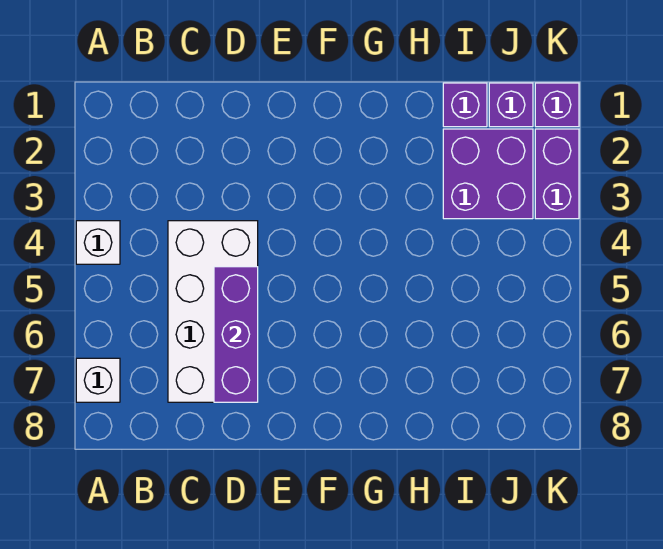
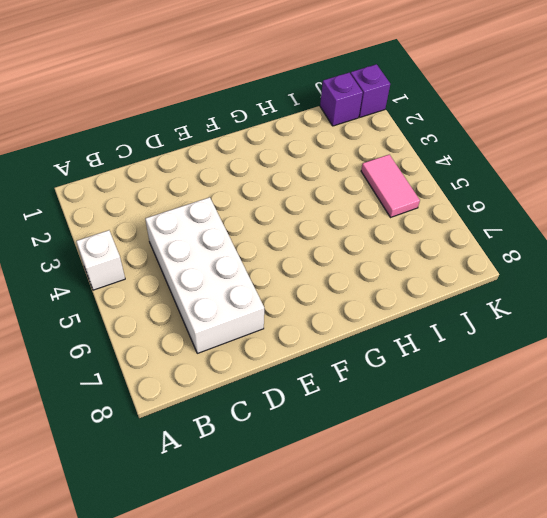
pink 1x2 tile [361,155,420,217] -> none
none -> white 1x1 brick [76,358,120,402]
none -> purple 1x1 brick [443,83,487,127]

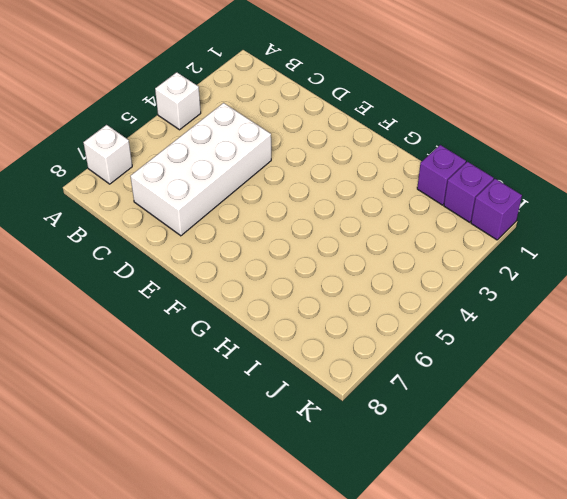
none -> purple 2x2 brick [443,129,533,219]
none -> purple 1x2 brick [535,129,579,219]

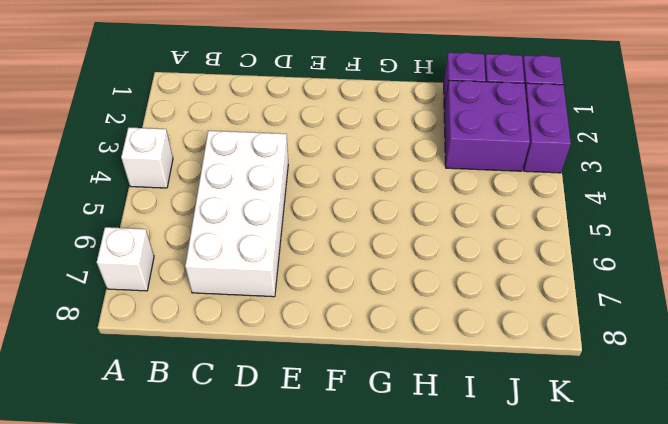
none -> purple 1x3 brick [214,267,258,402]

